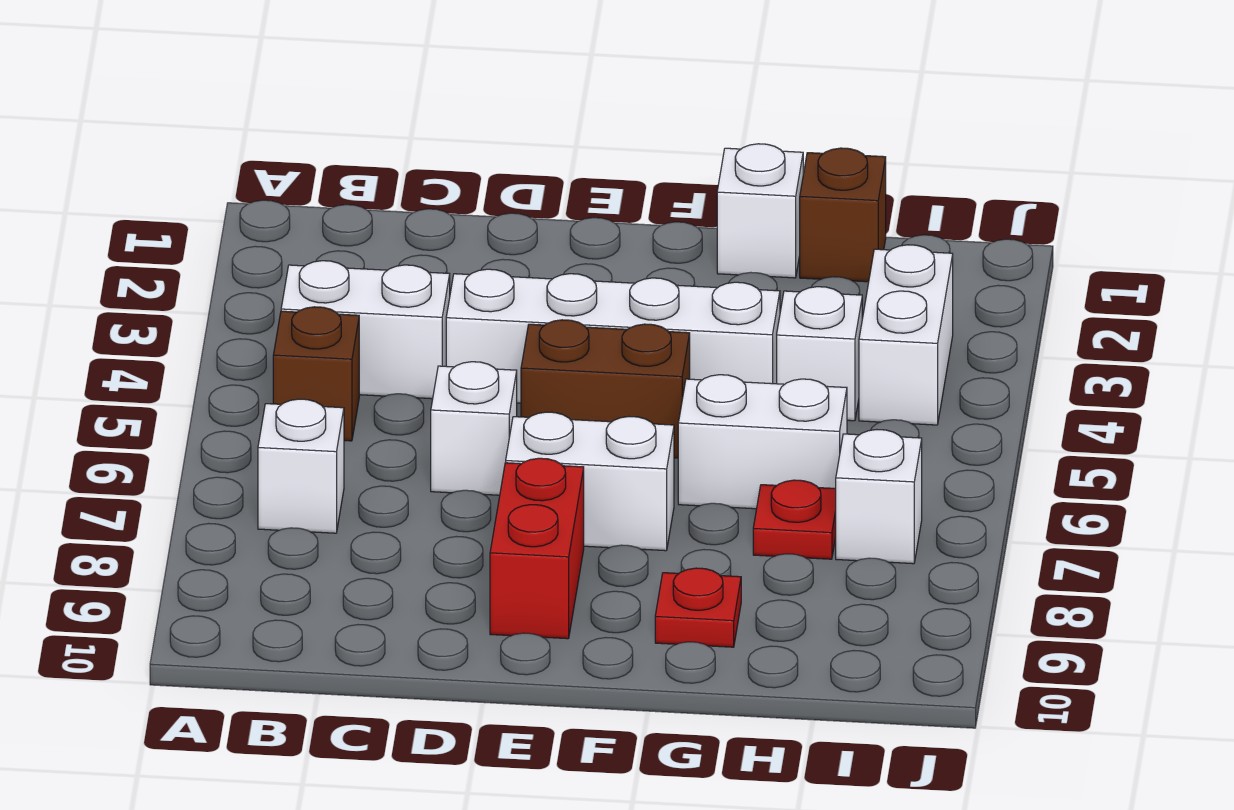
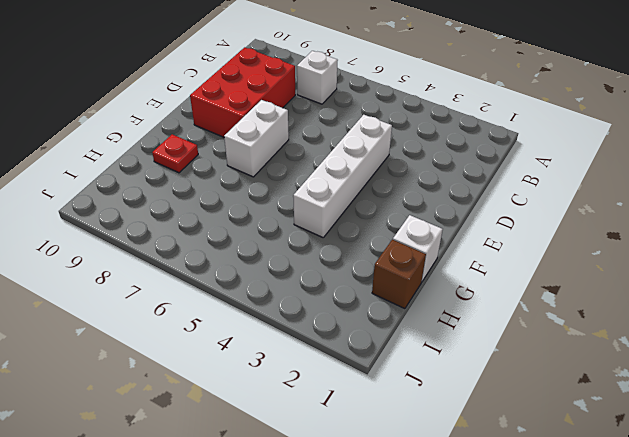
red 2x3 brick [190,47,295,137] -> red 1x2 brick [490,458,584,639]
none -> white 1x2 brick [281,261,450,399]
none -> brown 1x1 brick [273,307,359,441]
none -> white 1x1 brick [431,362,517,495]

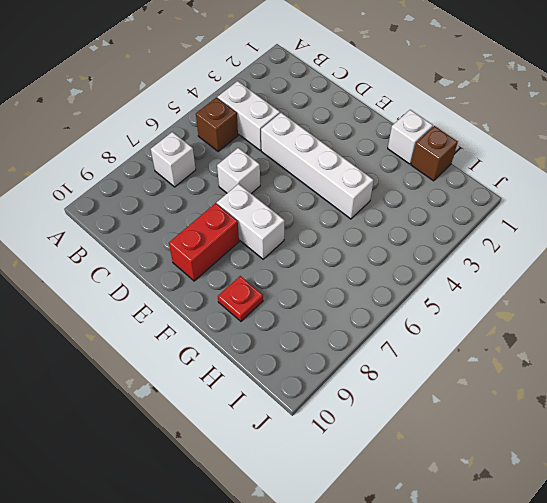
none -> brown 1x2 brick [521,320,690,458]
none -> white 1x2 brick [678,375,847,509]
none -> white 1x1 brick [777,287,862,421]

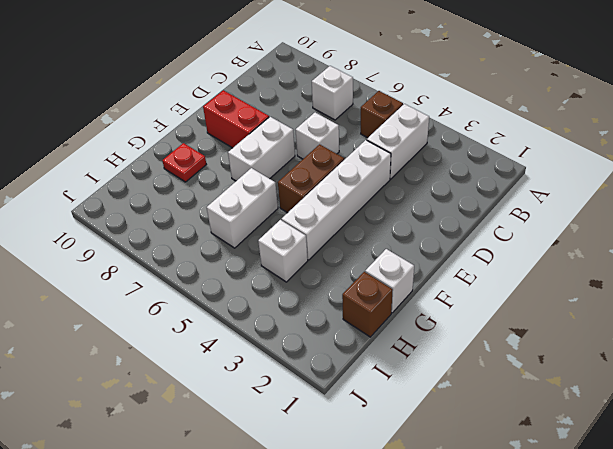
none -> red 1x1 plate [753,480,836,559]
none -> white 1x2 brick [859,245,953,425]
none -> white 1x1 brick [836,430,922,564]

